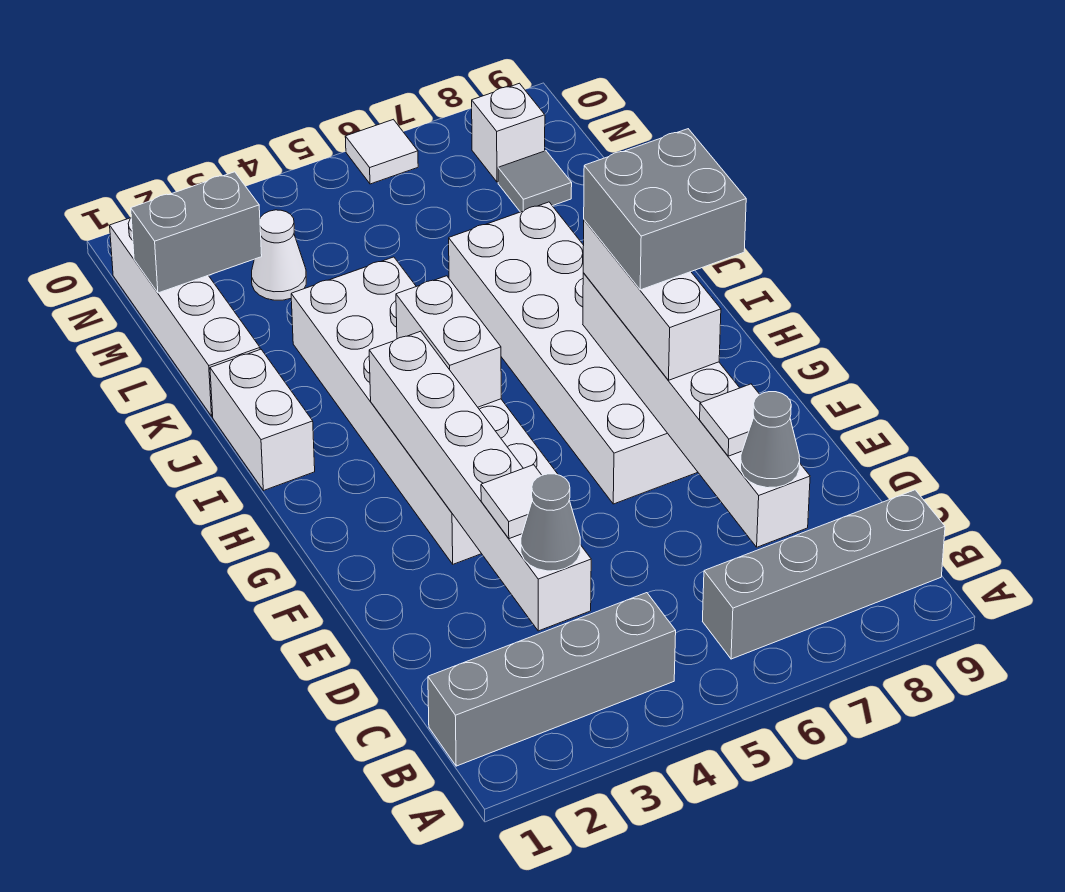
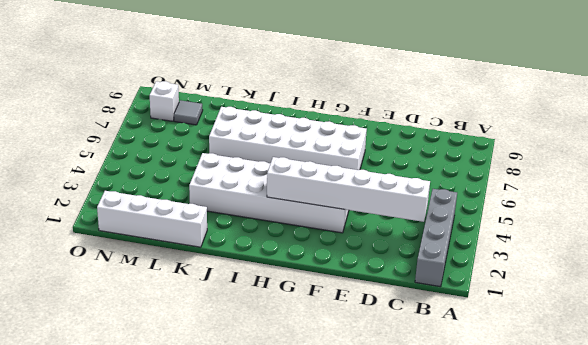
none -> grey 1x4 brick [703,490,945,659]
none -> white 1x2 brick [210,349,315,491]
none -> white 1x1 cone [252,210,306,300]

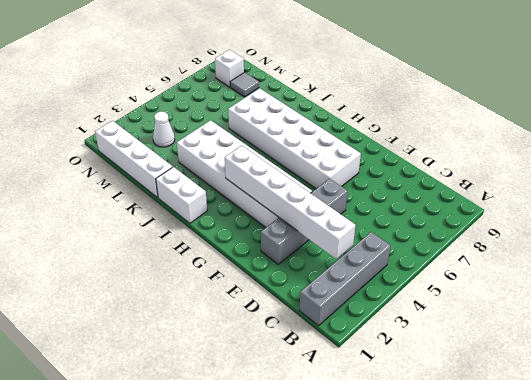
grey 1x4 brick [261,179,347,264] -> grey 1x4 brick moved to [703,490,945,659]
none -> white 1x1 tile [345,119,418,184]
none -> white 1x6 brick [583,273,810,547]
none -> white 1x2 brick [396,276,501,407]

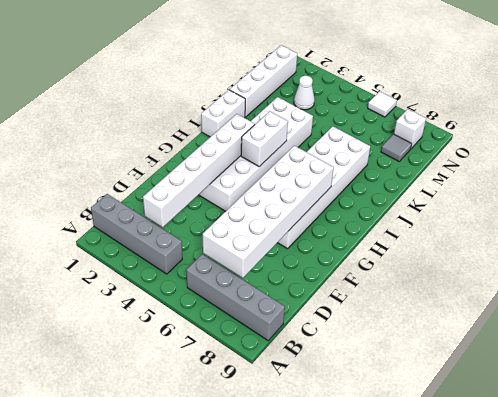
white 2x6 brick [203,146,334,278] -> white 1x6 brick [583,273,810,547]
none -> grey 1x2 brick [131,172,262,293]
none -> grey 1x1 cone [521,474,580,571]
none -> grey 1x1 cone [741,392,800,488]

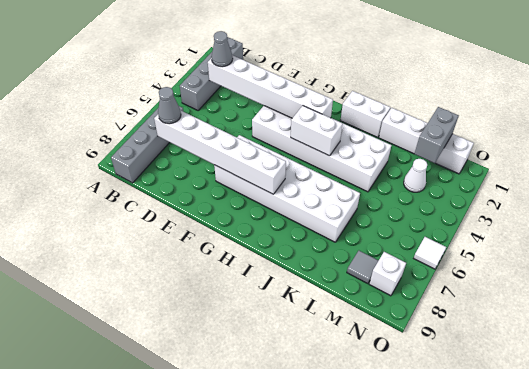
none -> white 1x1 tile [481,465,542,539]
none -> white 1x1 tile [700,384,760,456]
none -> white 1x3 brick [583,220,721,380]

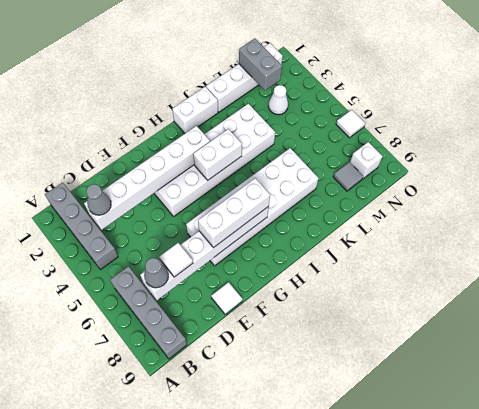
white 1x1 tile [211,282,243,314] -> white 1x1 tile moved to [481,465,542,539]
none -> grey 2x2 brick [584,129,746,290]

